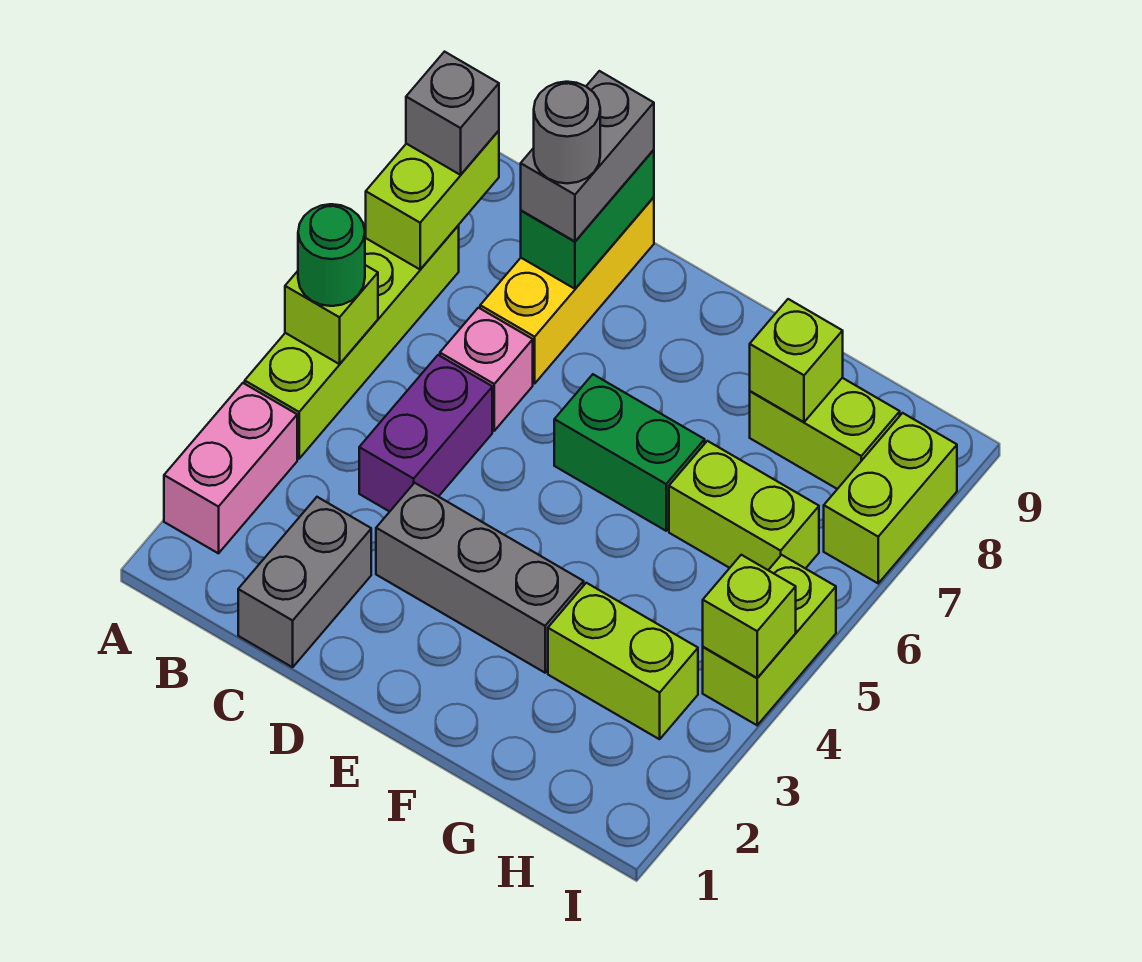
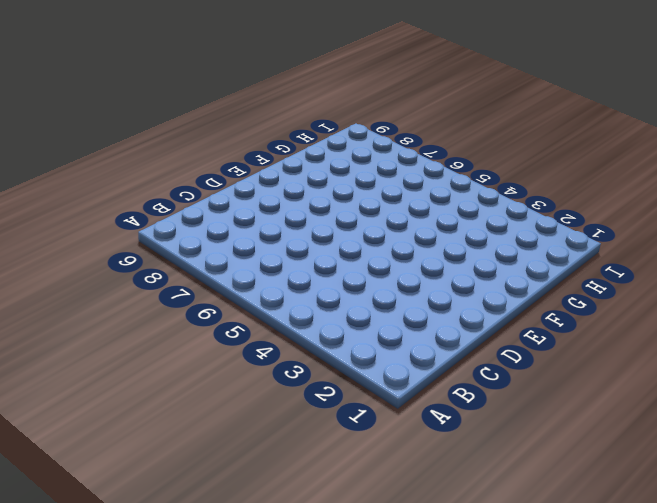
none -> pink 1x2 brick [164,383,297,553]
none -> lime 1x4 brick [245,225,459,459]
none -> grey 1x2 brick [238,497,371,667]

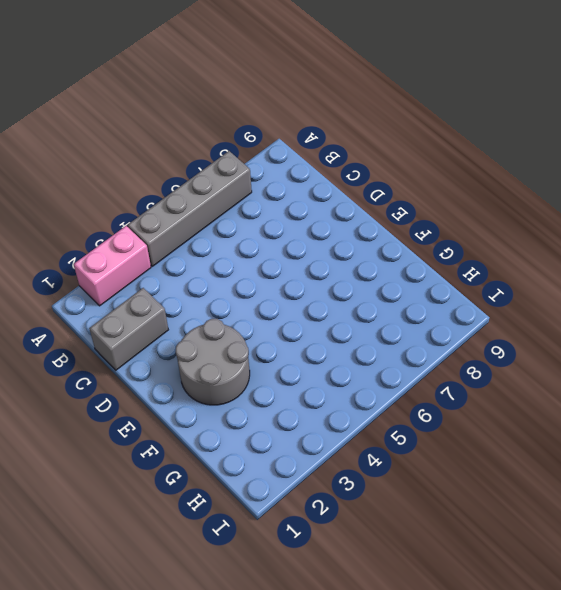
grey 1x4 brick [128,151,252,266] -> lime 1x4 brick [245,225,459,459]
grey 2x2 round brick [175,319,250,405] -> grey 1x3 brick [376,483,584,673]
none -> purple 1x2 brick [359,355,492,512]
none -> pink 1x1 brick [440,308,533,431]
none -> yellow 1x3 brick [480,197,654,383]

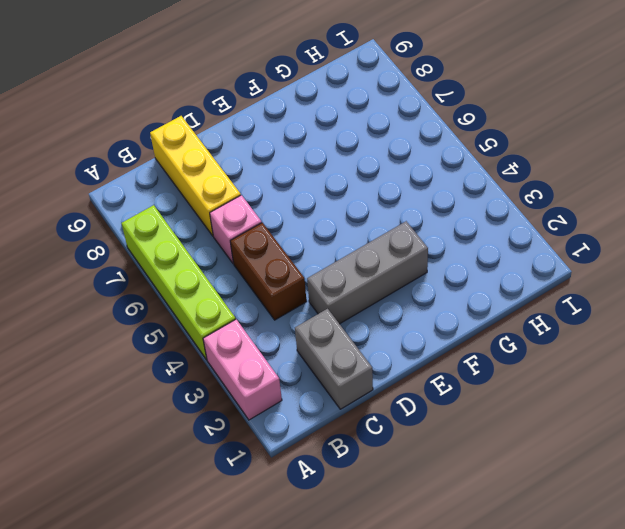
brown 1x2 brick [230,223,307,320] -> purple 1x2 brick [359,355,492,512]
none -> green 1x2 brick [554,374,705,531]
none -> lime 1x2 brick [548,583,698,739]
none -> lime 1x2 brick [669,441,819,570]

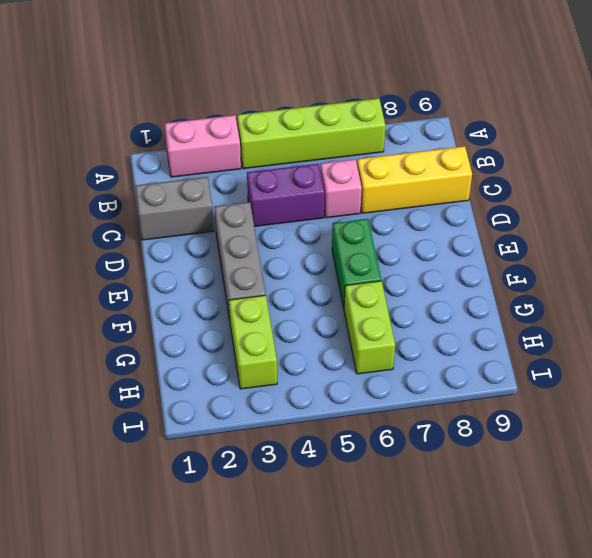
none -> lime 1x2 brick [750,378,900,489]
none -> lime 1x2 brick [703,555,836,725]
none -> lime 1x2 brick [824,413,957,583]

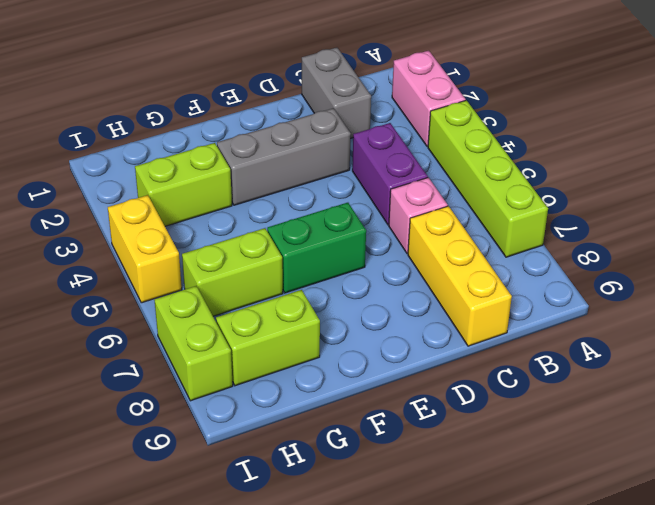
yellow 1x2 brick [108,195,182,303] -> lime 1x2 brick [703,555,836,725]
none -> lime 1x1 brick [285,265,378,364]
none -> lime 1x2 brick [366,131,499,269]
none -> green 1x2 brick [521,150,654,289]

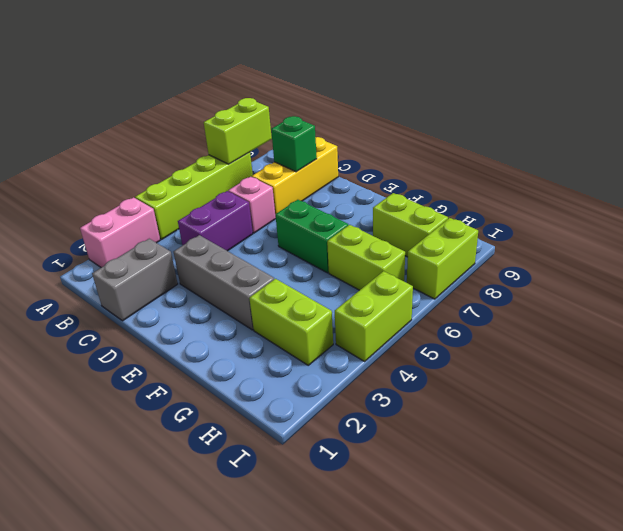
green 1x1 brick [271,116,317,172] -> green 1x2 brick [521,150,654,289]
none -> lime 1x1 brick [285,265,378,364]
none -> lime 1x1 brick [750,299,843,422]
none -> lime 1x1 brick [703,555,796,678]

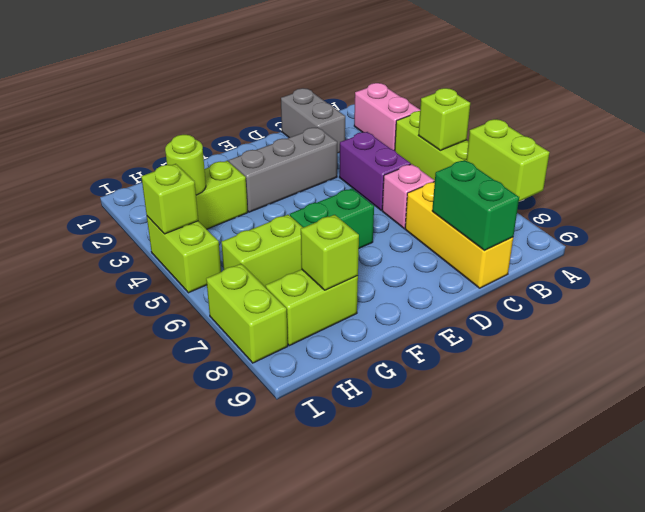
lime 1x1 round brick [165,135,206,195] -> none
none -> green 1x1 round brick [298,204,365,306]
none -> grey 1x1 brick [406,52,499,175]
none -> grey 1x2 brick [521,71,654,241]

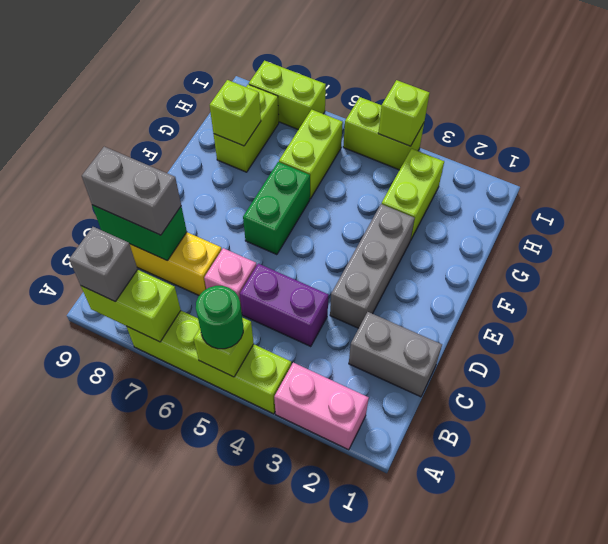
none -> grey 1x1 round brick [534,82,600,183]

